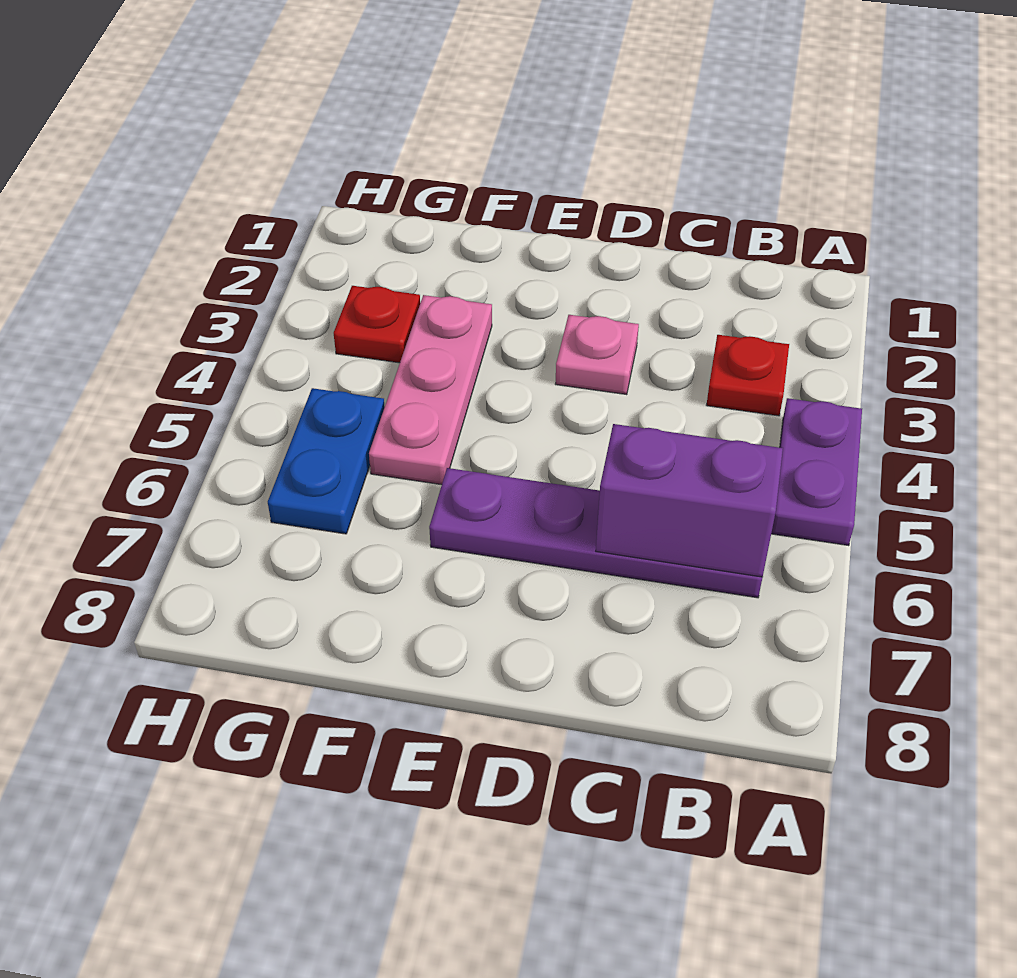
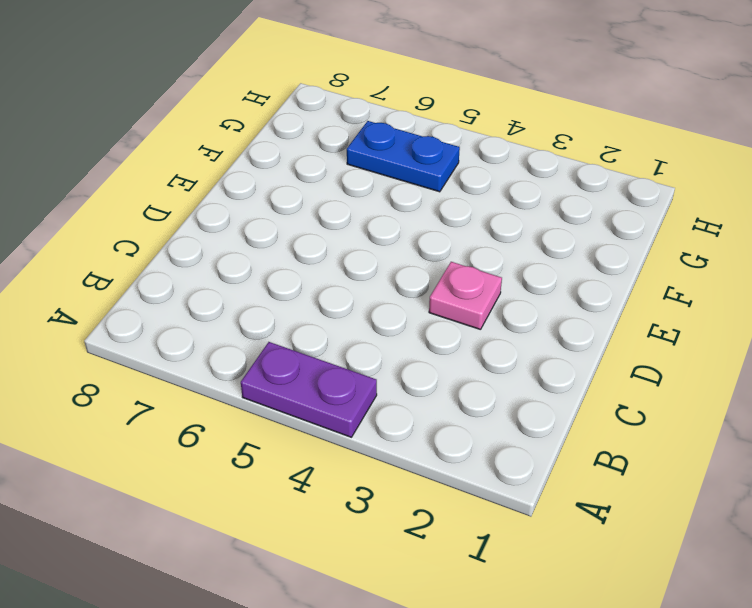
none -> red 1x1 plate [707,335,789,416]
none -> purple 1x4 plate [429,468,762,598]

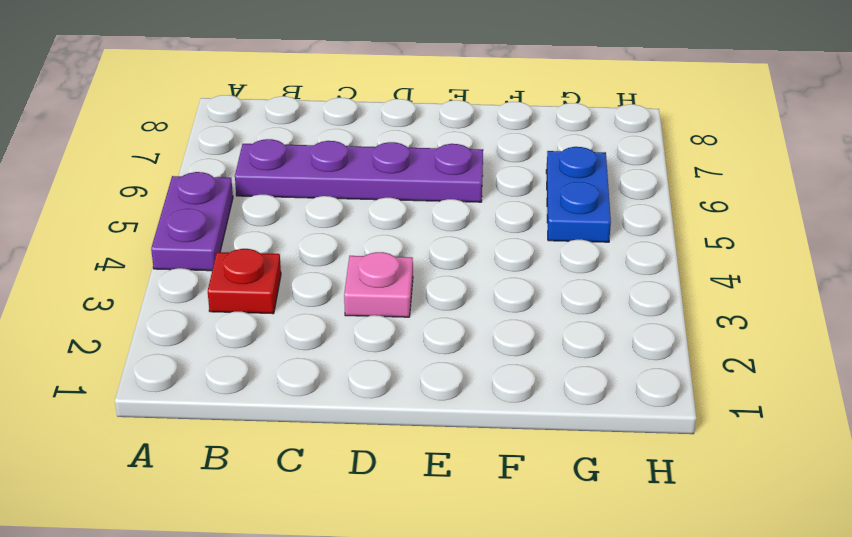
none -> pink 1x3 plate [369,295,492,485]
none -> red 1x1 plate [334,286,420,363]

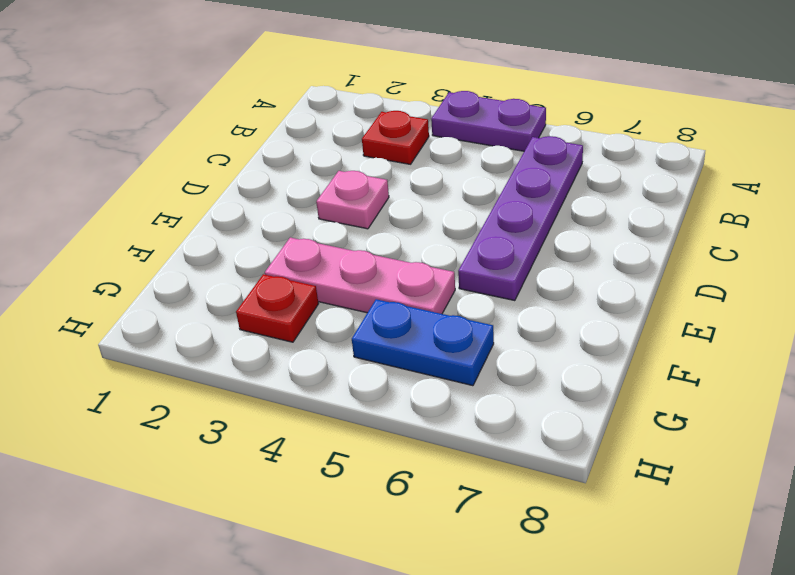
none -> purple 1x2 brick [596,424,783,577]

